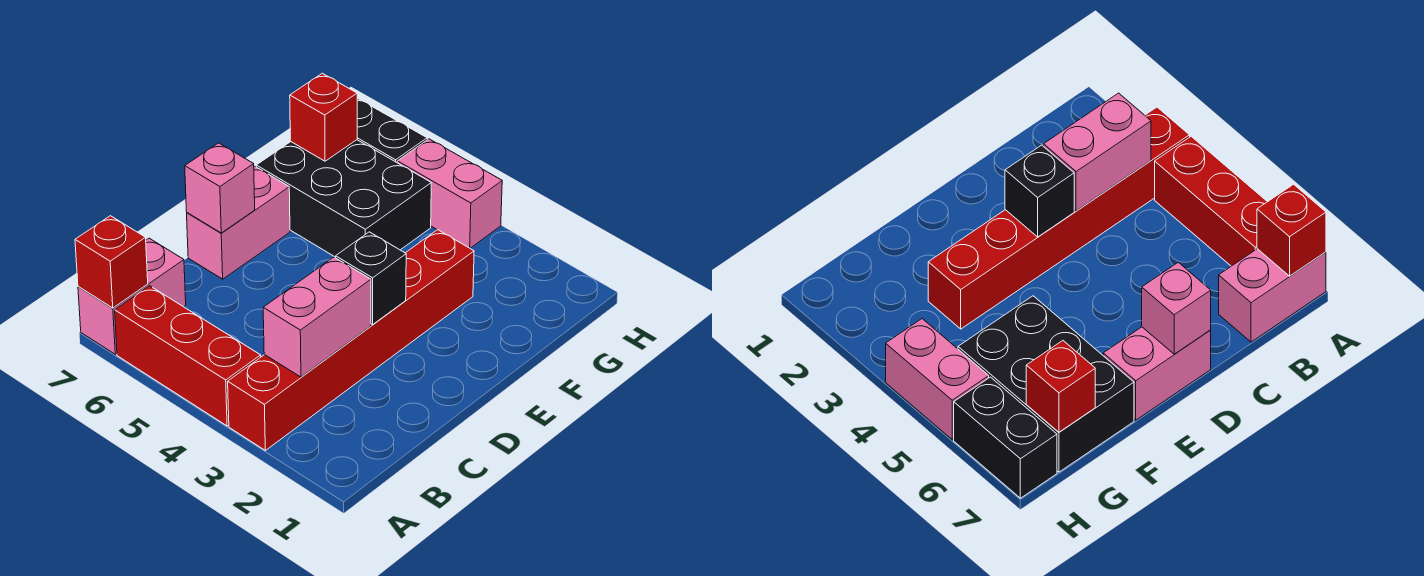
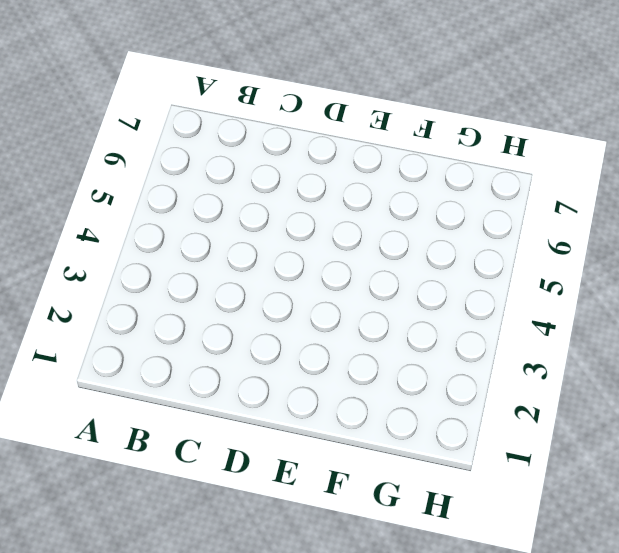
none -> red 1x6 brick [228,230,474,450]
none -> red 1x3 brick [115,286,261,426]
none -> pink 1x2 brick [78,238,186,354]

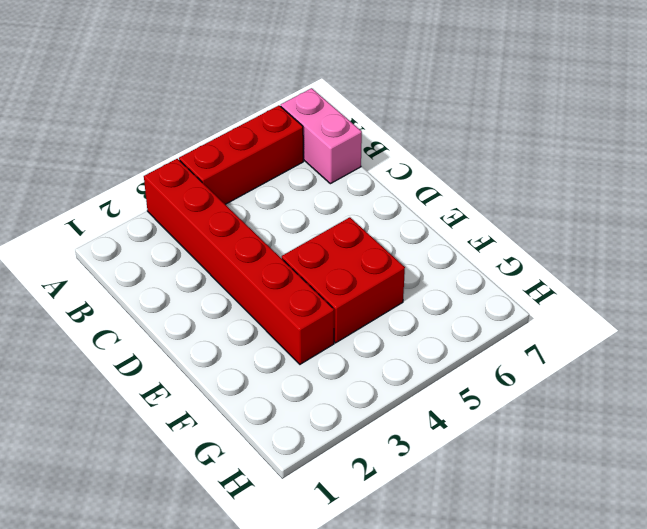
red 2x2 brick [282,217,405,343] -> black 2x3 brick [256,140,431,257]
none -> pink 1x2 brick [187,166,290,279]
none -> pink 1x2 brick [397,139,502,248]
none -> black 1x2 brick [357,98,427,162]

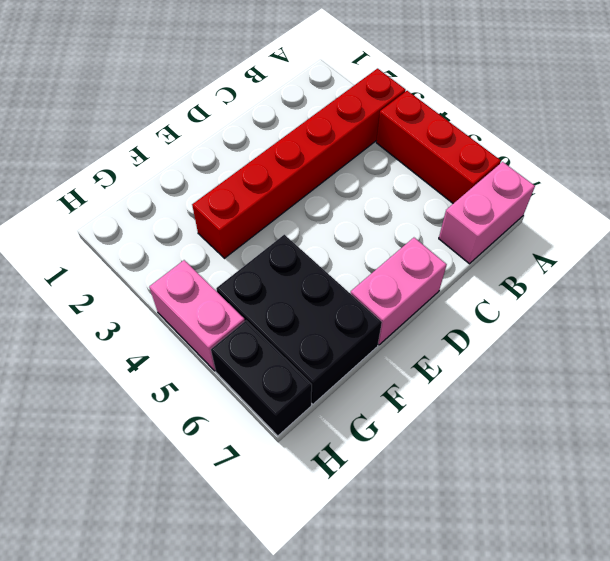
none -> red 1x1 brick [75,216,148,308]
none -> pink 1x2 brick [263,257,371,377]
none -> black 1x1 brick [336,232,406,325]

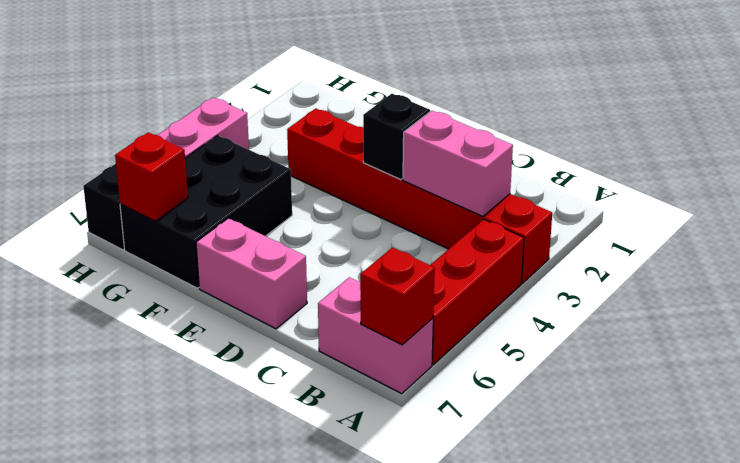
none -> pink 1x1 brick [185,143,255,233]

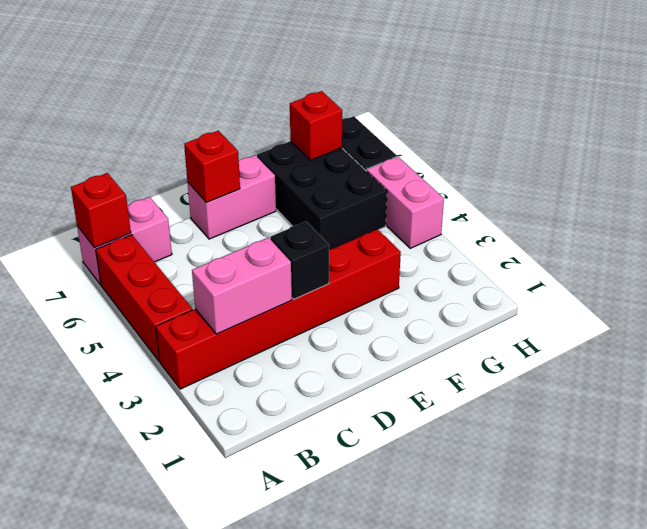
red 1x1 brick [184,131,240,203] -> pink 1x1 brick [185,143,255,233]

